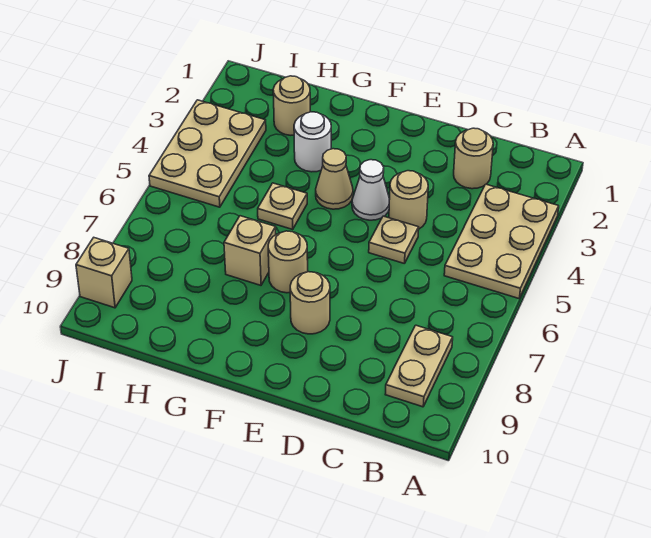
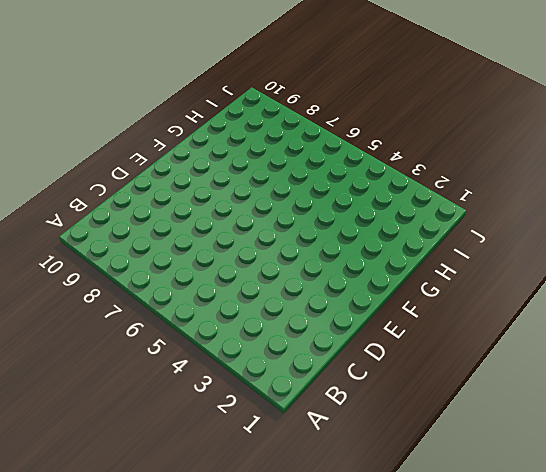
none -> tan 2x3 plate [444,184,559,298]
none -> tan 1x2 plate [385,325,453,407]
none -> tan 1x1 round brick [454,128,493,189]

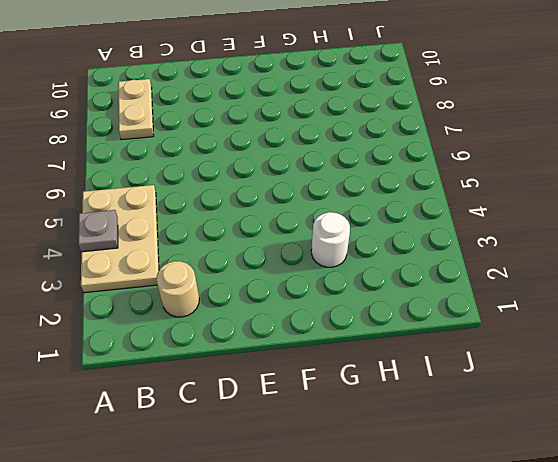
grey 1x1 plate [78,210,118,252] -> none
none -> tan 1x1 round brick [389,171,428,229]
none -> tan 1x1 plate [369,216,419,264]
none -> white 1x1 cone [352,160,389,220]

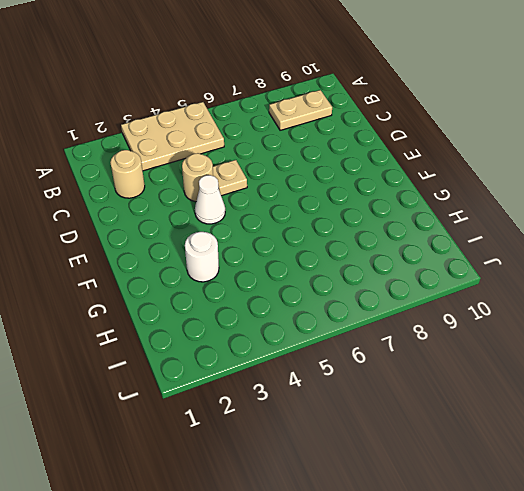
none -> tan 1x1 round brick [290,272,330,334]
none -> tan 1x1 cone [316,149,353,209]
none -> tan 1x1 round brick [268,231,308,293]

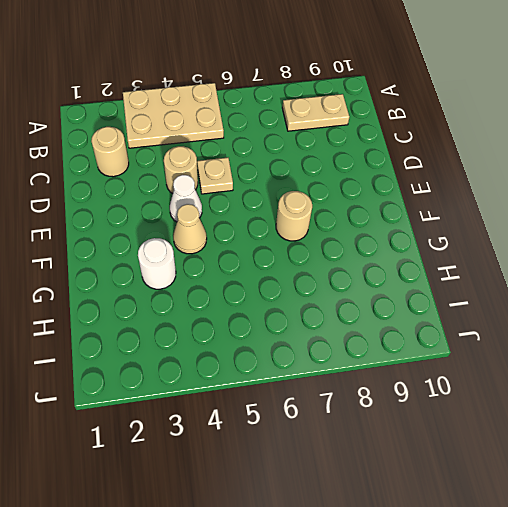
none -> tan 1x1 round brick [290,272,330,334]
none -> tan 1x1 plate [258,183,307,229]
none -> tan 1x1 brick [224,216,276,285]

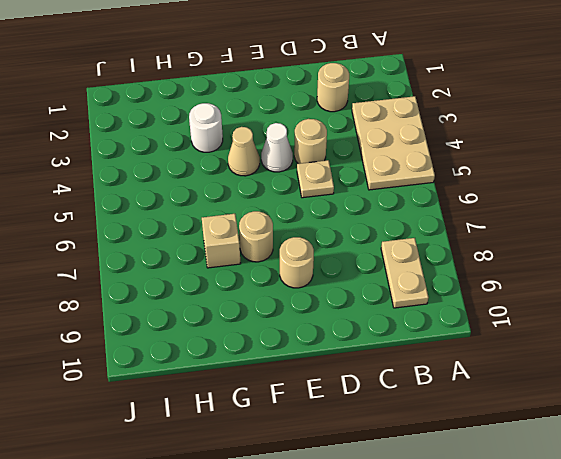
none -> tan 1x1 plate [258,183,307,229]
none -> tan 1x1 round brick [273,76,310,135]
none -> tan 2x3 plate [149,100,266,207]

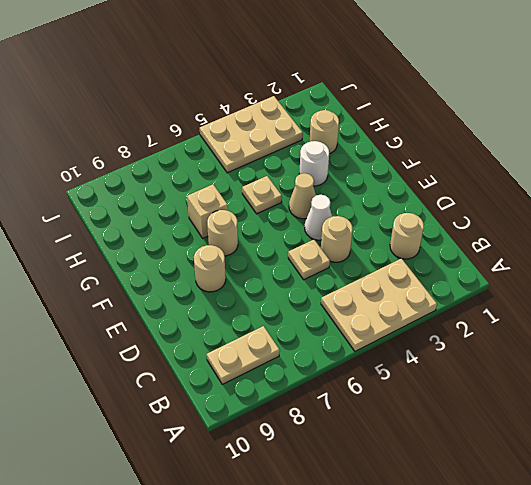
none -> tan 1x1 brick [76,238,132,308]

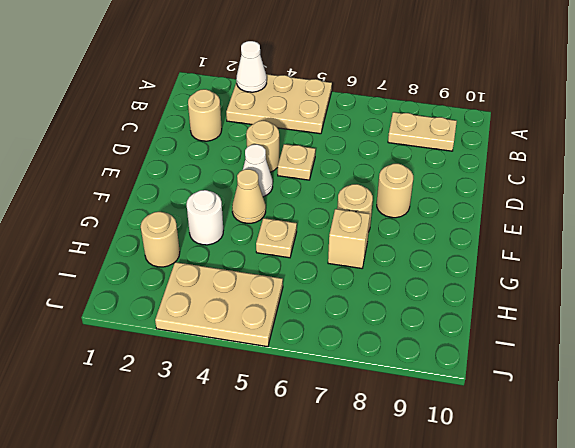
white 1x1 cone [236,41,267,92] -> none
none -> tan 1x1 brick [76,238,132,308]

